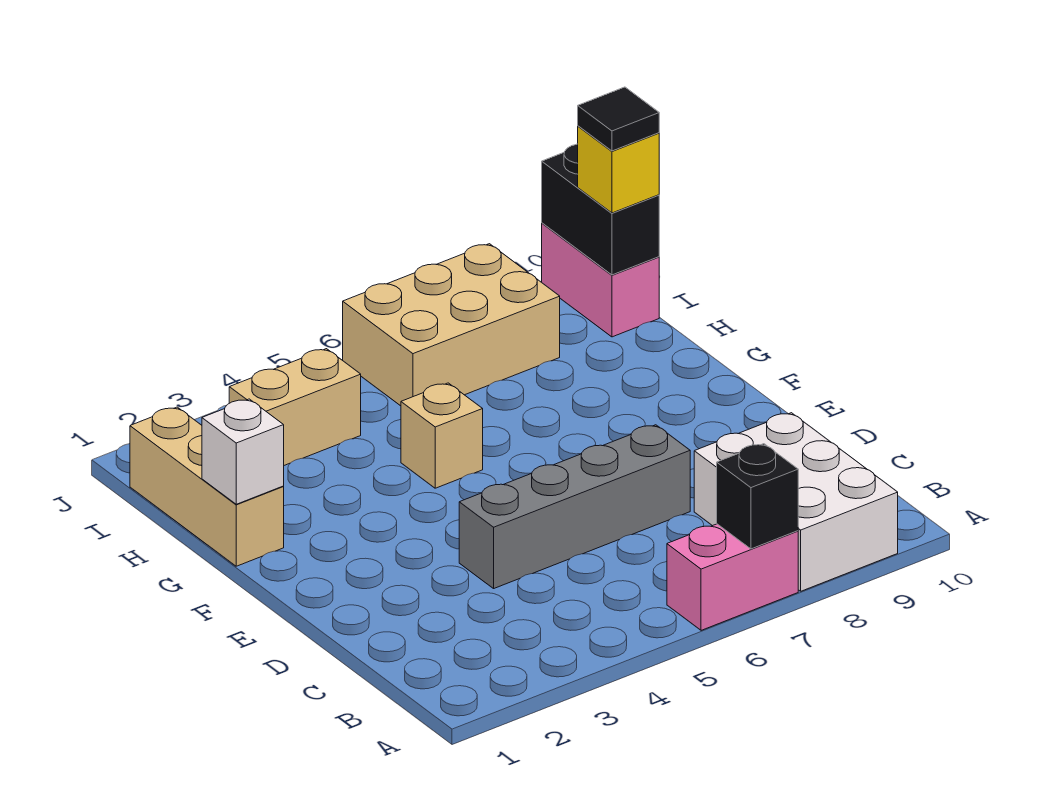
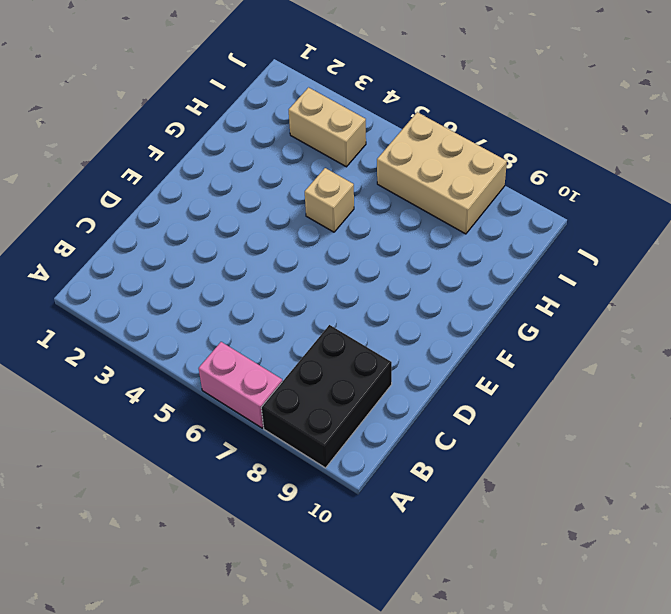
black 2x3 brick [261,325,392,468] -> white 2x3 brick [694,413,898,591]
none -> grey 1x4 brick [459,425,690,588]
none -> tan 1x3 brick [130,407,284,566]
none -> pink 1x2 brick [542,223,659,337]

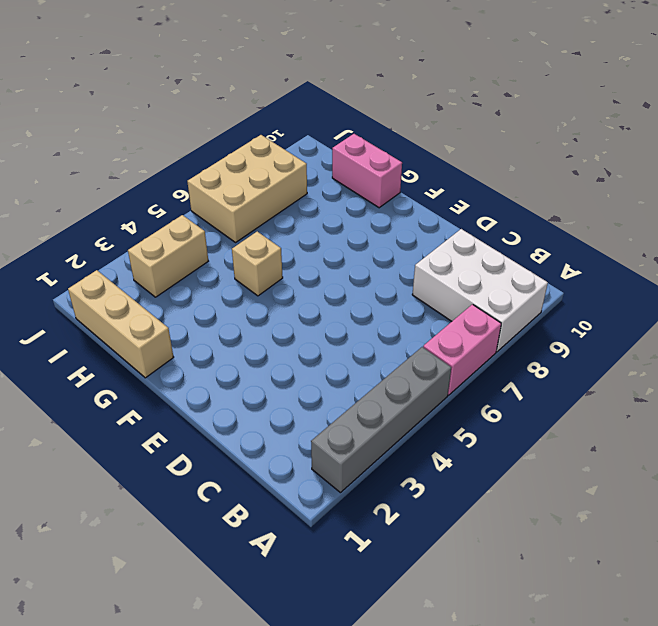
grey 1x4 brick [311,347,451,493] -> grey 1x4 brick moved to [459,425,690,588]
pink 1x2 brick [332,134,402,208] -> pink 1x2 brick moved to [542,223,659,337]
none -> black 1x1 brick [717,444,798,549]
none -> white 1x1 brick [202,399,284,504]
none -> black 1x2 brick [542,144,659,275]

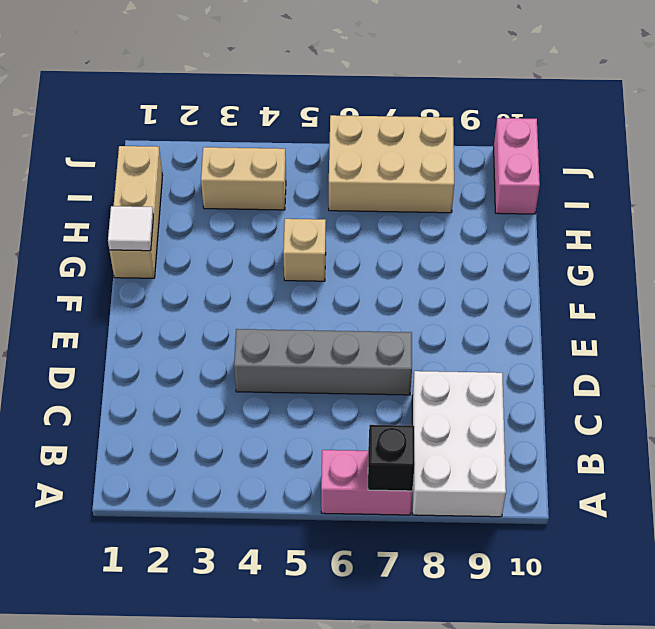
white 1x1 tile [108,206,153,251] -> white 1x1 brick [202,399,284,504]
none -> black 1x2 brick [542,144,659,275]
none -> yellow 1x1 brick [578,126,659,213]
none -> black 1x1 tile [578,87,659,151]

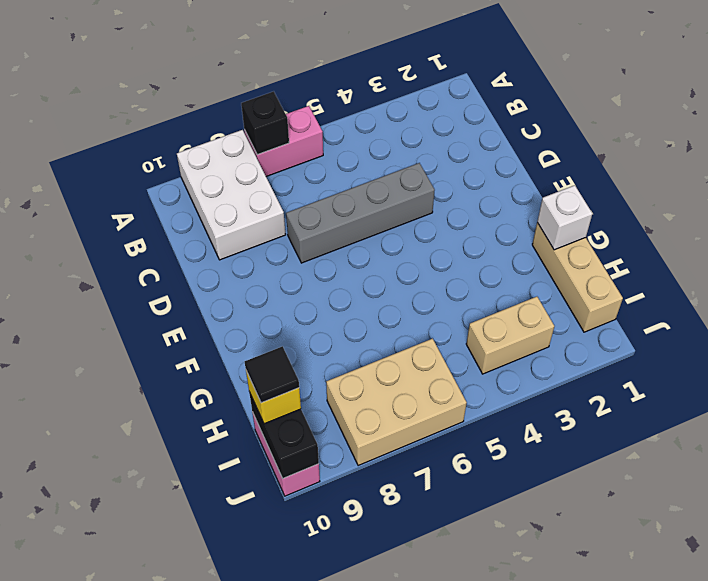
none -> tan 1x1 brick [401,383,483,488]

